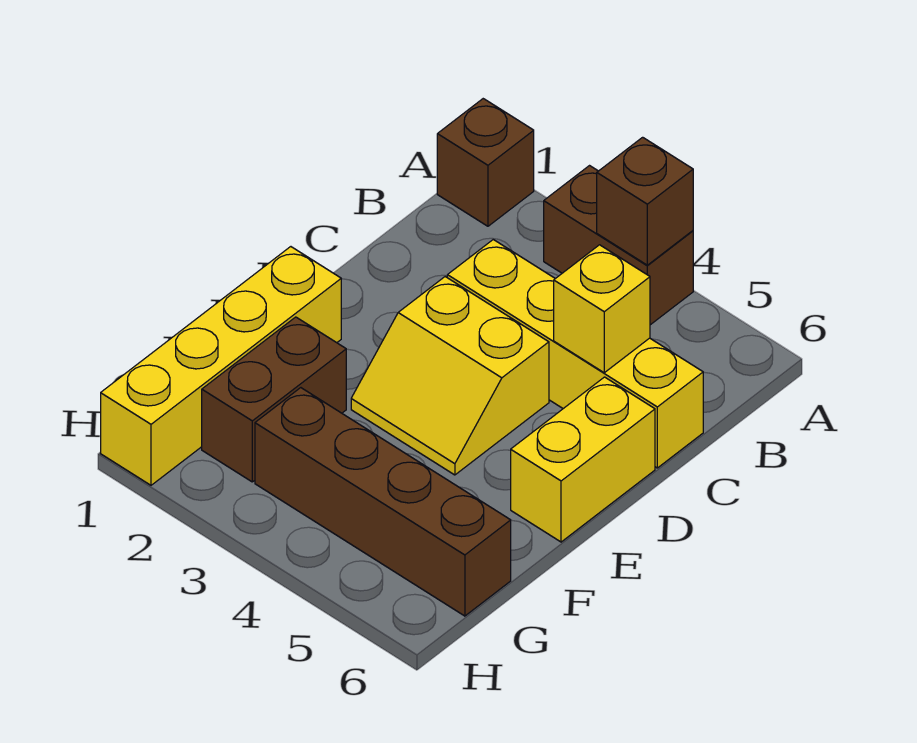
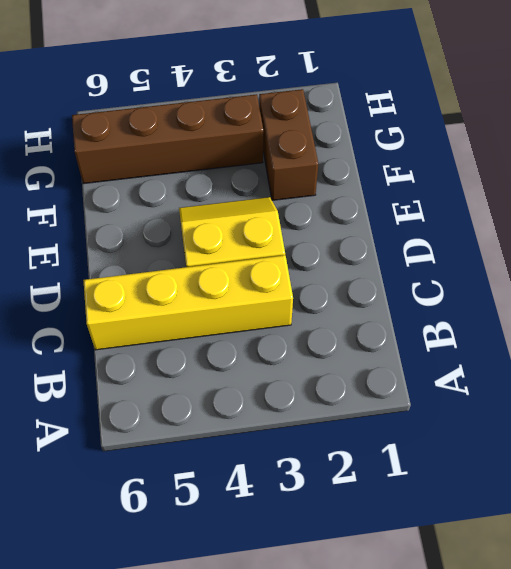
none -> brown 1x1 brick [437,99,534,226]
none -> brown 1x2 brick [544,166,693,325]

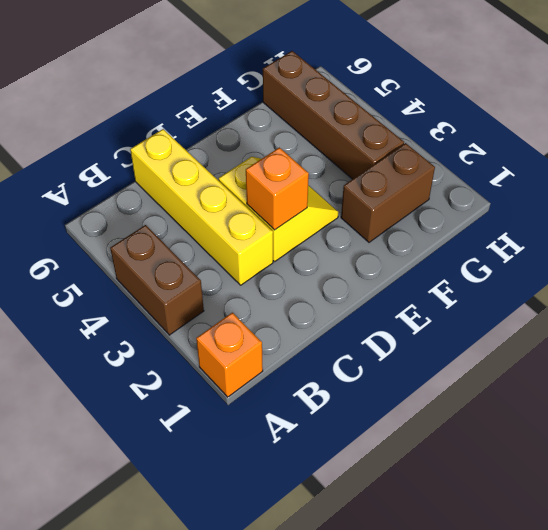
orange 1x1 brick [196,313,263,397] -> brown 1x1 brick [437,99,534,226]
orange 1x1 brick [246,148,309,230] -> none
none -> yellow 1x2 brick [511,377,655,542]
none -> yellow 1x4 brick [101,247,341,485]

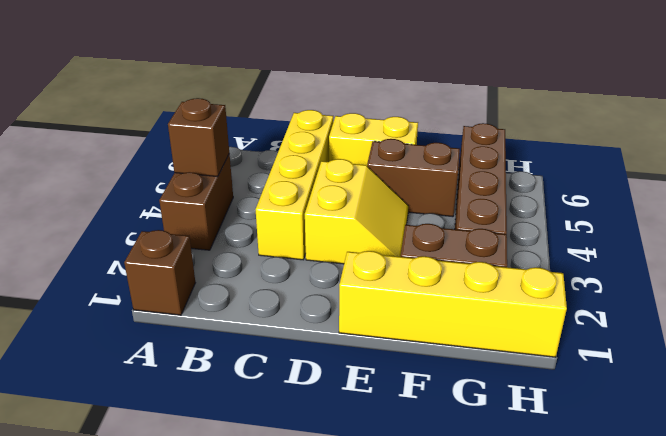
brown 1x2 brick [367,139,460,217] -> none
none -> yellow 1x1 brick [554,245,650,373]

